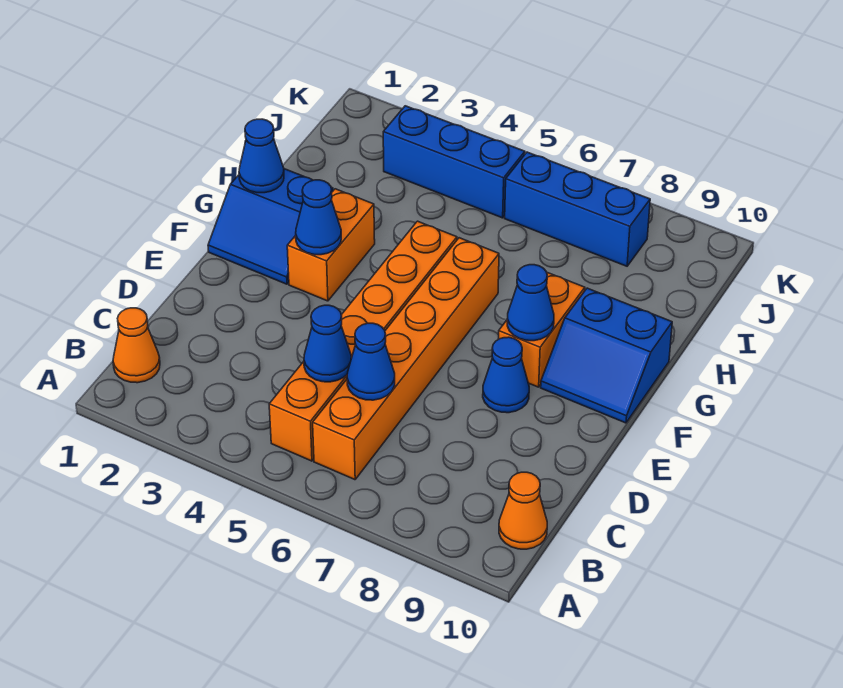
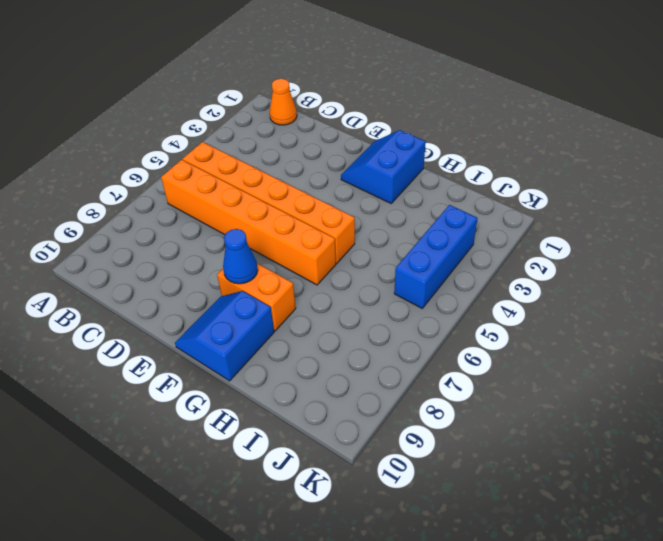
none -> orange 1x1 cone [499,472,547,549]
none -> blue 1x1 cone [483,337,529,413]
none -> orange 1x2 brick [287,189,375,301]

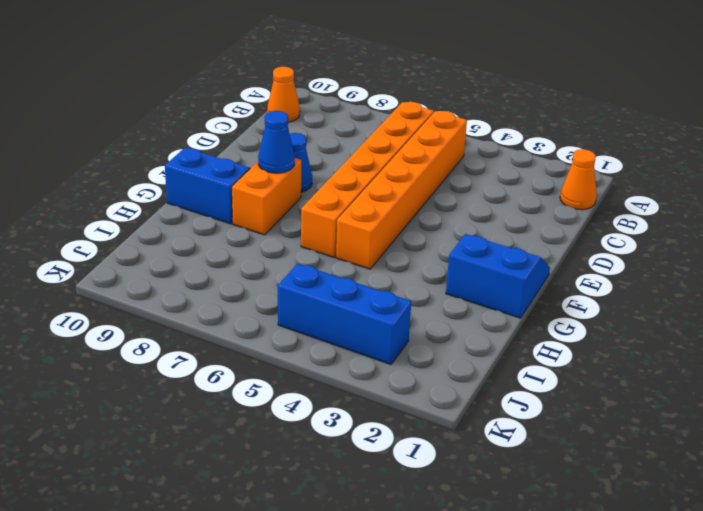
none -> orange 1x2 brick [287,189,375,301]
none -> blue 1x3 brick [505,152,650,266]
none -> blue 1x1 cone [304,305,351,382]

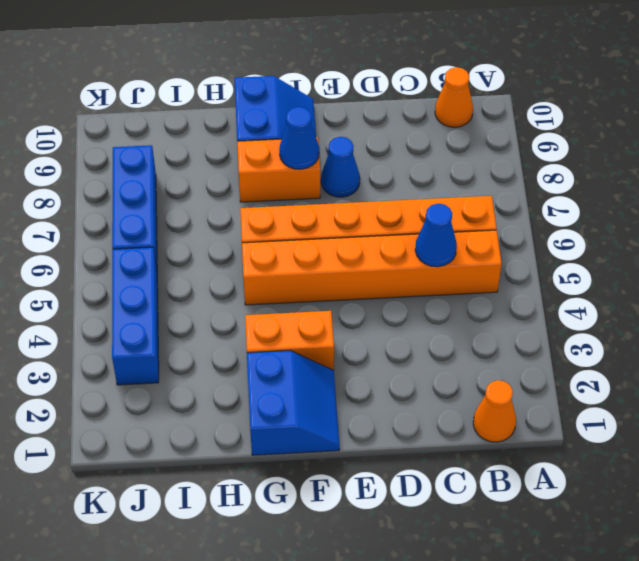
none -> blue 1x1 cone [347,323,395,400]
none -> blue 1x1 cone [296,180,341,255]
none -> blue 1x1 cone [239,119,284,193]

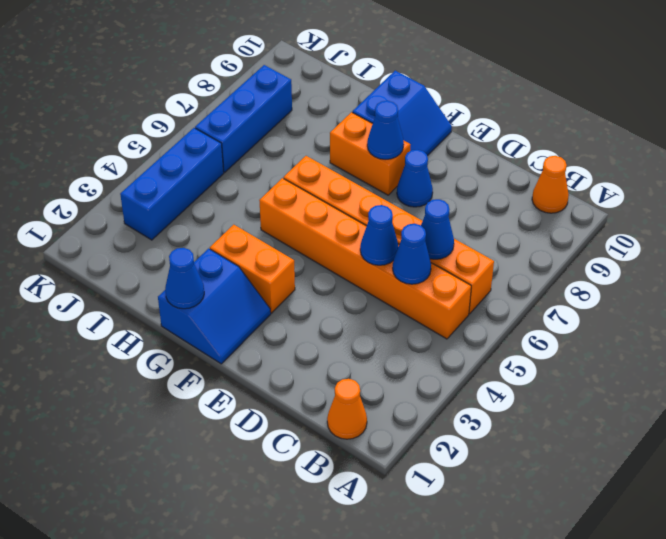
blue 1x1 cone [360,205,398,265] -> blue 1x1 cone moved to [296,180,341,255]

